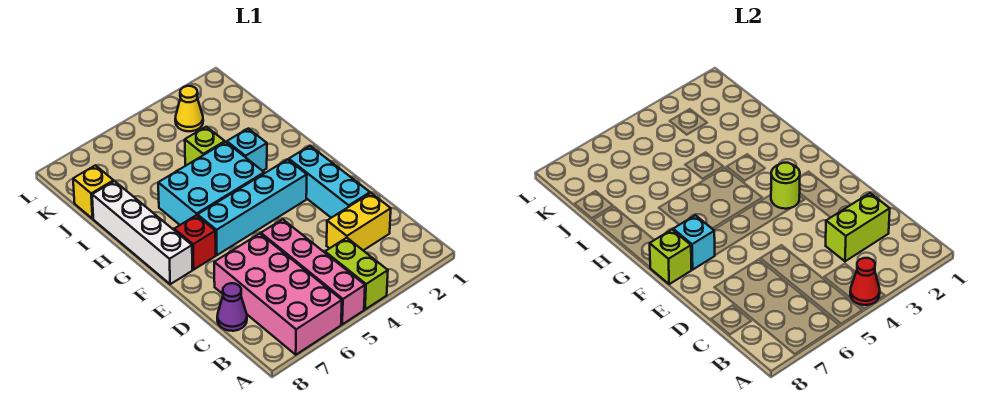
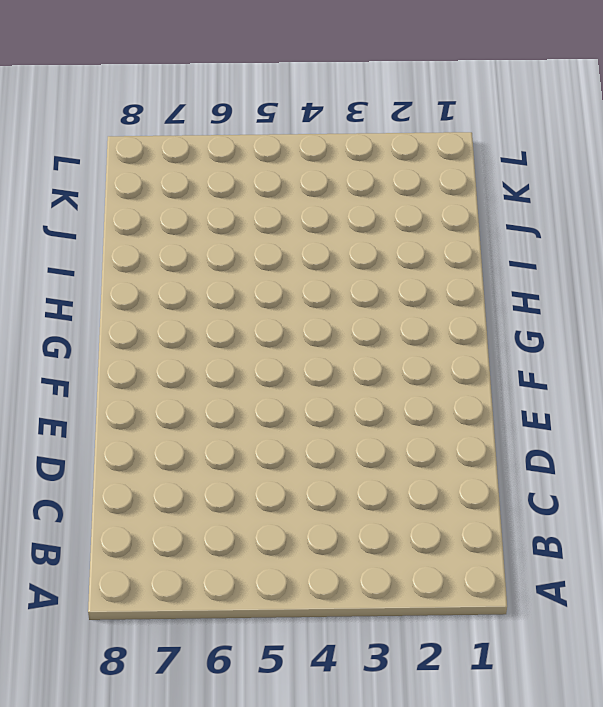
none -> lime 1x2 brick [325,238,388,309]
none -> pink 1x4 brick [261,219,365,324]
none -> pink 2x4 brick [214,234,342,355]

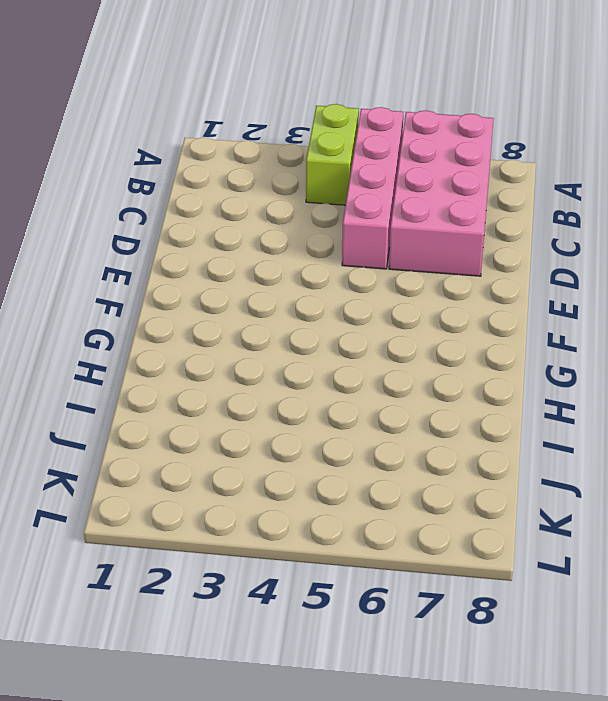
none -> yellow 1x2 brick [327,193,391,251]
none -> purple 1x1 cone [217,283,247,331]
none -> cyan 1x3 brick [289,146,370,218]

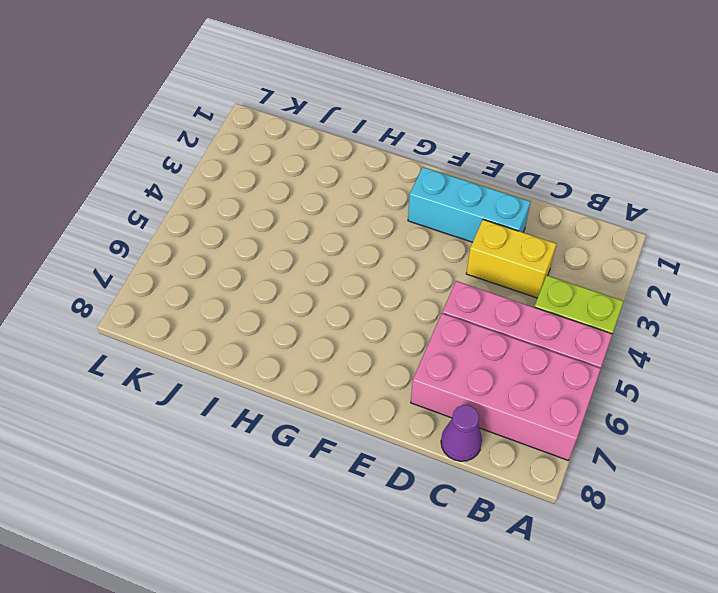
yellow 1x2 brick [466,220,556,298] -> yellow 1x2 brick turned to [327,193,391,251]
none -> cyan 1x4 brick [198,159,307,255]
none -> red 1x1 brick [174,215,216,270]
none -> white 1x4 brick [92,181,192,284]

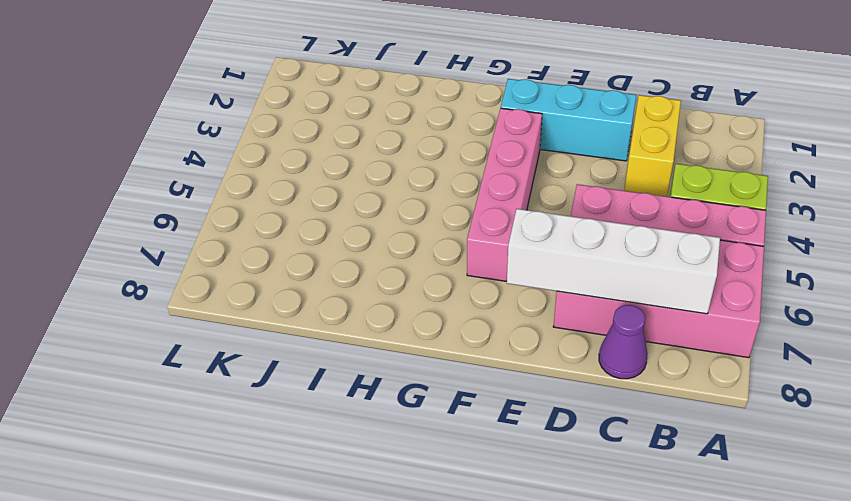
white 1x4 brick [507,209,720,314] -> white 1x4 brick moved to [92,181,192,284]
pink 1x4 brick [467,108,542,281] -> cyan 1x4 brick [198,159,307,255]
none -> red 1x1 brick [174,215,216,270]
none -> cyan 2x3 brick [158,142,264,225]
none -> cyan 1x1 brick [227,129,267,171]

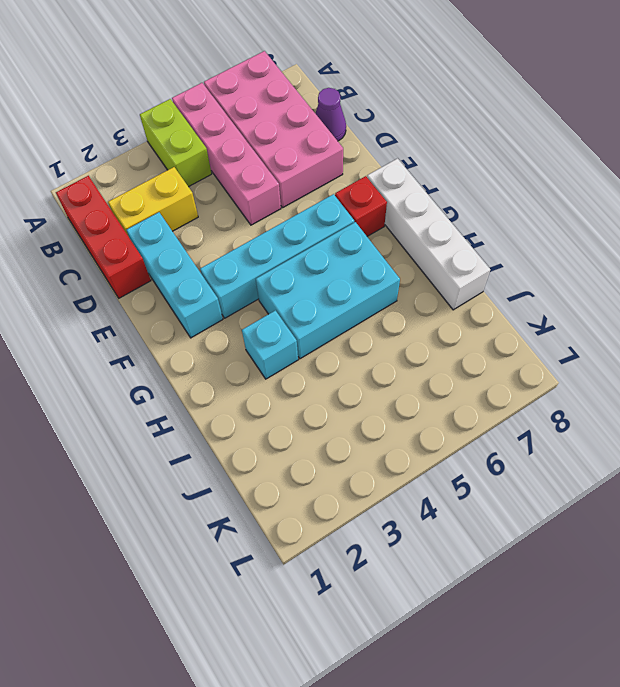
red 1x3 brick [56,176,151,298] -> none
none -> lime 1x1 brick [185,127,225,165]
none -> yellow 1x1 brick [73,165,114,219]
none -> yellow 1x1 cone [175,86,203,131]

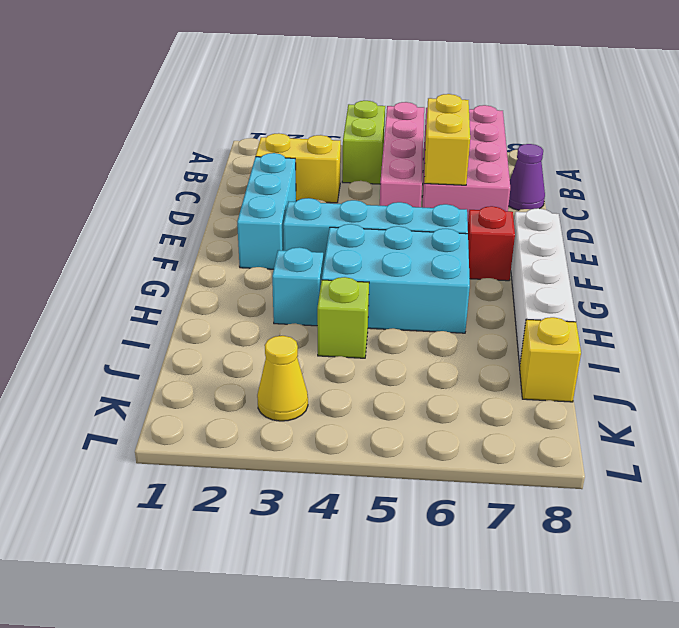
yellow 1x2 brick [424,94,470,185] -> none
none -> red 1x1 cone [850,258,880,305]
none -> lime 1x2 brick [826,193,890,261]
none -> lime 1x1 round brick [771,163,800,209]

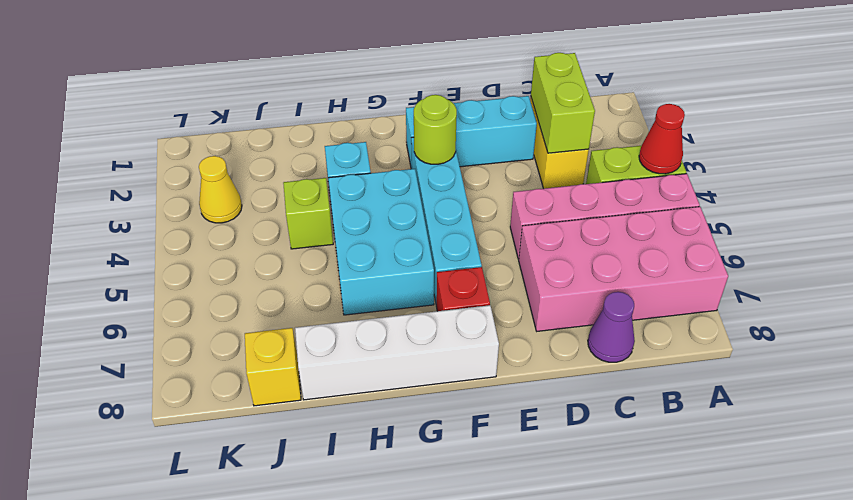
none -> cyan 1x1 brick [673,215,715,270]
none -> lime 1x1 brick [650,230,691,284]

